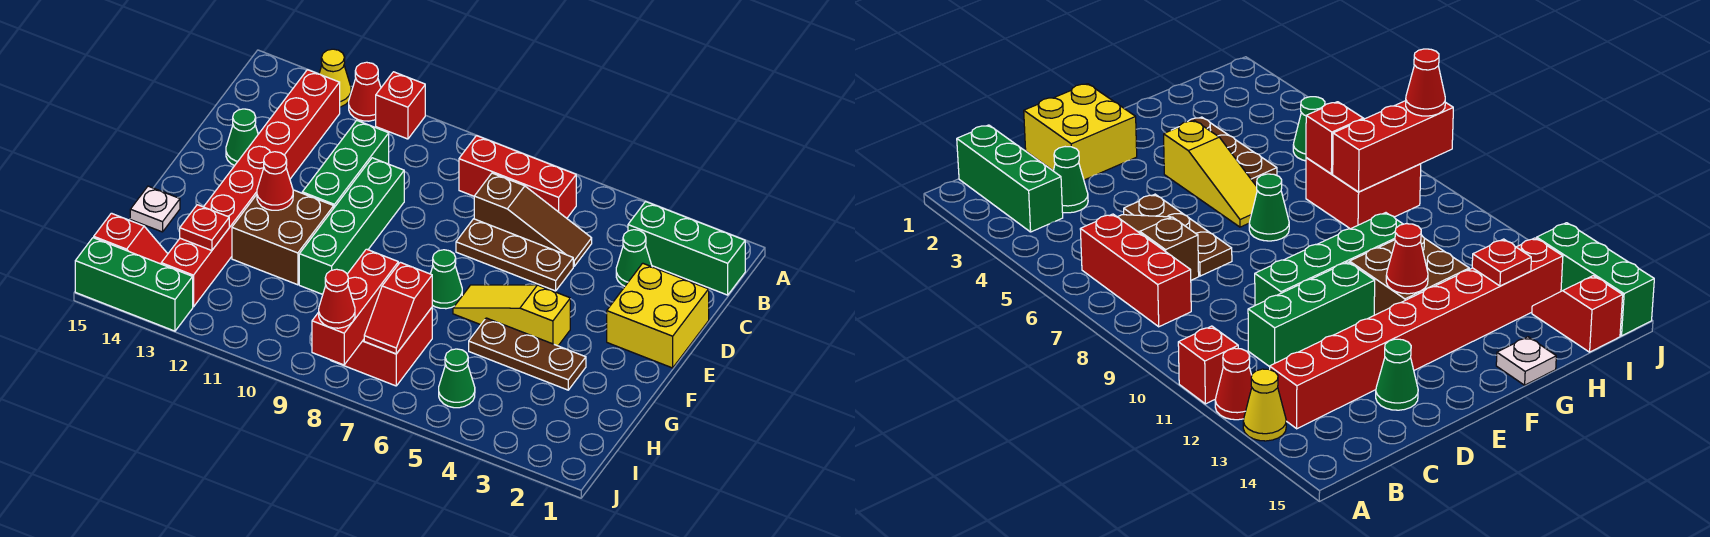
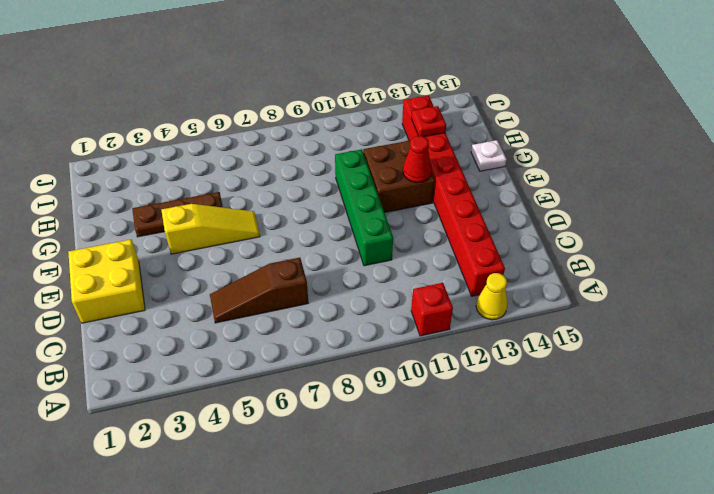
none -> red 1x1 cone [349,62,381,121]
none -> green 1x3 brick [628,201,745,295]
none -> red 1x3 brick [459,136,576,218]

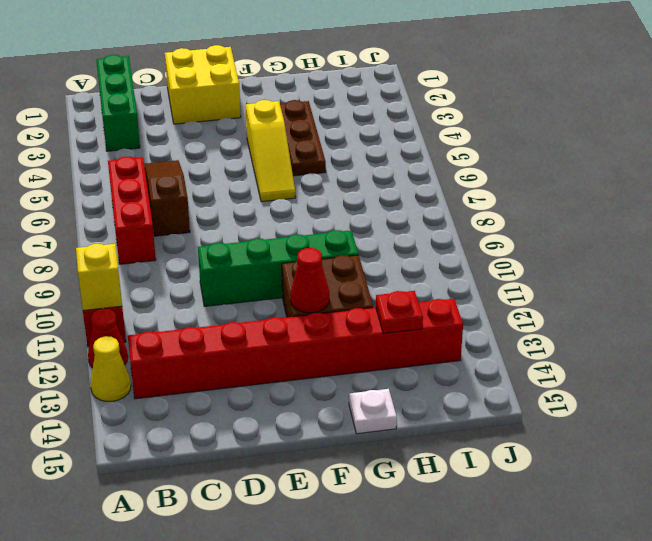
yellow 1x1 brick [76,244,122,310] -> none
none -> green 1x1 cone [616,230,652,286]
none -> green 1x3 brick [302,120,389,207]
none -> brown 1x3 plate [456,219,573,291]

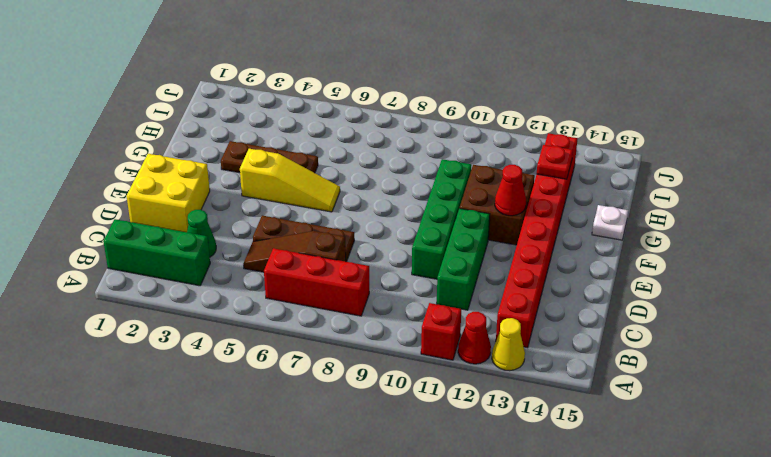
none -> green 1x1 cone [226,109,258,166]
none -> green 1x1 cone [430,250,462,309]
none -> red 2x2 brick [331,308,432,386]

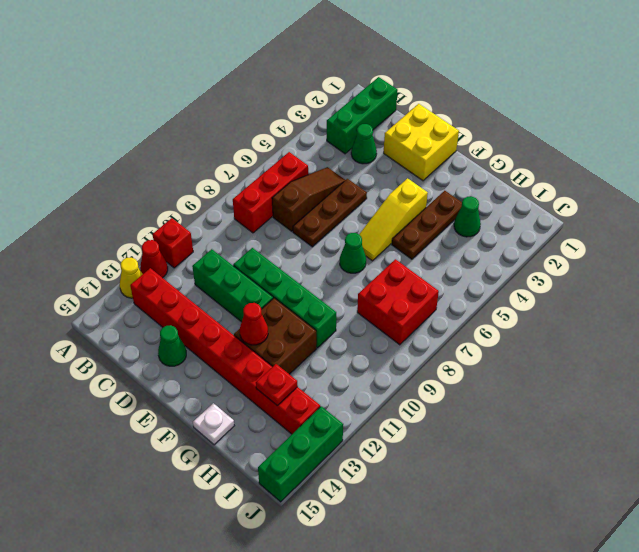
green 1x1 cone [454,196,481,237] -> green 1x1 cone moved to [439,349,475,408]
none -> red 1x2 slope [94,213,168,264]
none -> red 1x2 slope [364,262,432,354]
none -> red 1x3 brick [312,249,398,365]

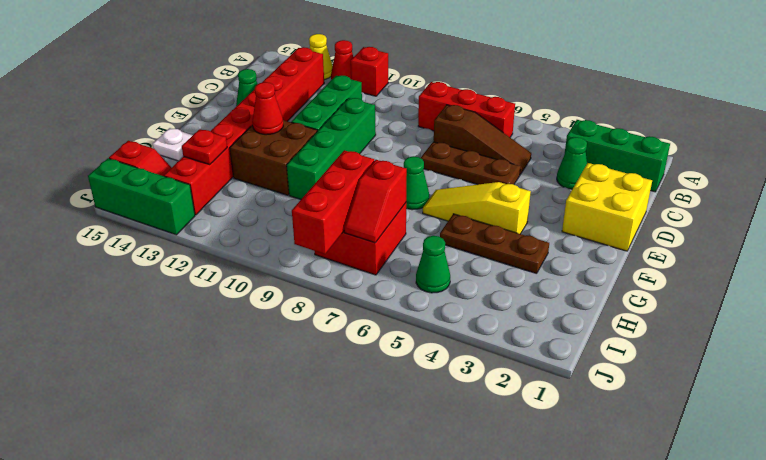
none -> red 1x1 cone [319,269,355,328]

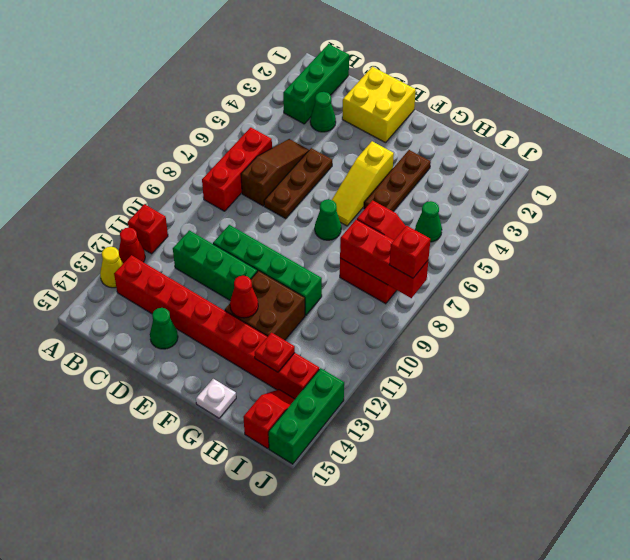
red 1x1 brick [389,226,430,278] -> red 1x1 cone [319,269,355,328]

